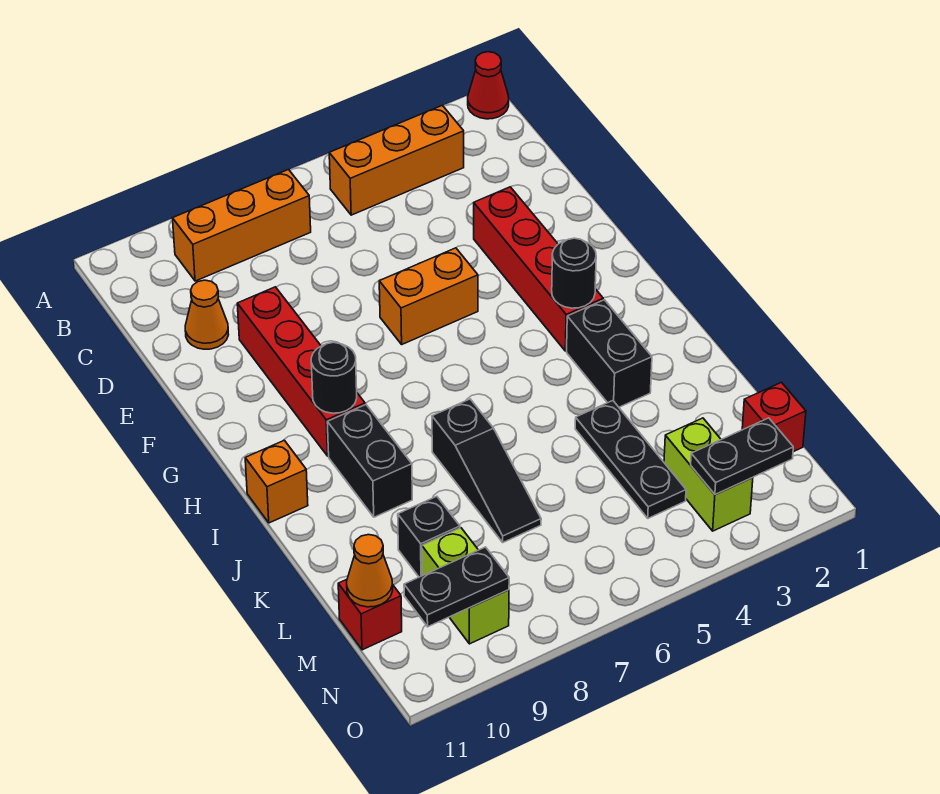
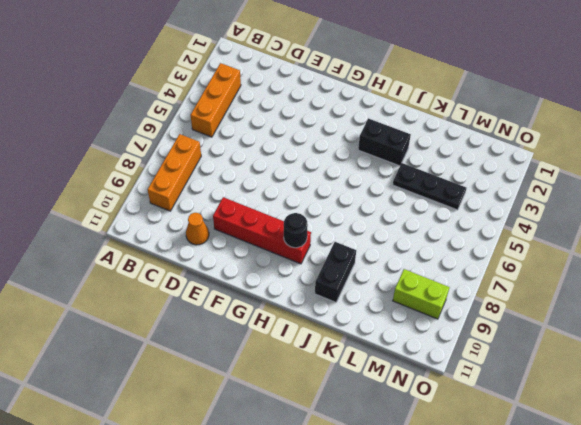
black 1x2 brick [315,242,356,302] -> black 1x2 brick turned to [327,405,412,517]
none -> red 1x1 cone [468,52,509,119]
none -> red 1x4 brick [474,187,603,351]
none -> orange 1x2 brick [379,248,478,344]

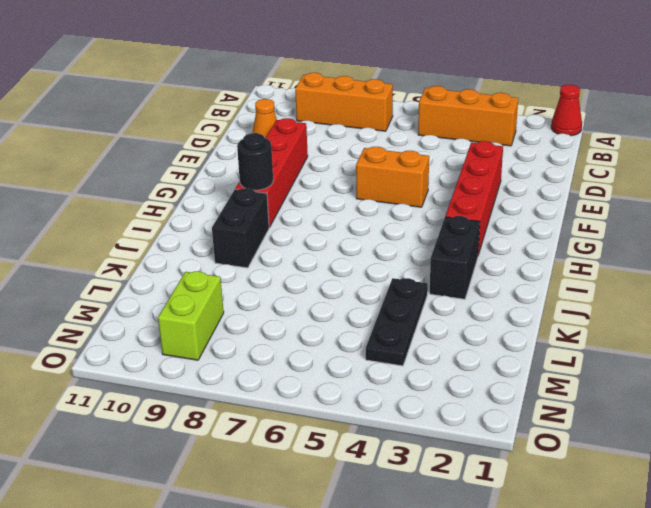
none -> orange 1x1 brick [245,440,308,523]
none -> black 1x3 slope [432,399,541,542]
none -> black 1x1 brick [398,496,460,577]

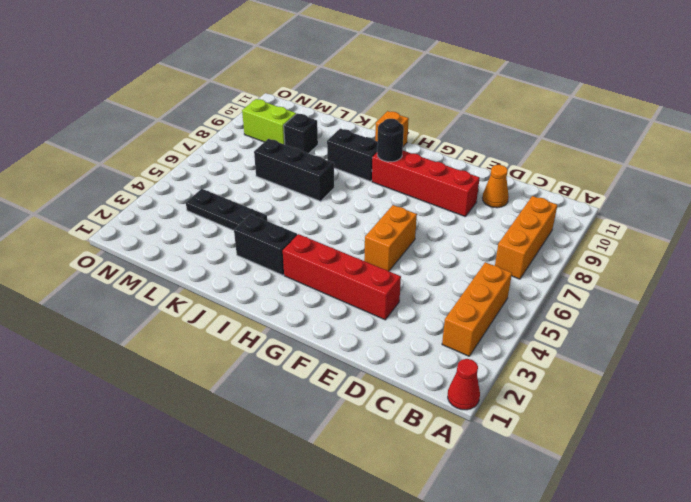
black 1x3 brick [254,139,334,201] -> black 1x3 slope [432,399,541,542]
none -> red 1x1 brick [742,383,806,452]
none -> lime 1x2 brick [664,418,753,531]
none -> red 1x1 brick [338,579,402,650]

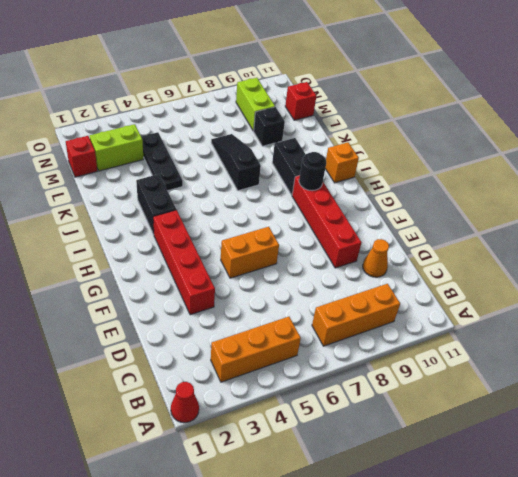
lime 1x2 brick [90,124,143,171] -> lime 1x2 brick turned to [664,418,753,531]
none -> black 1x1 round brick [552,238,596,308]
none -> orange 1x1 cone [347,535,393,607]
none -> black 1x2 plate [691,418,793,495]

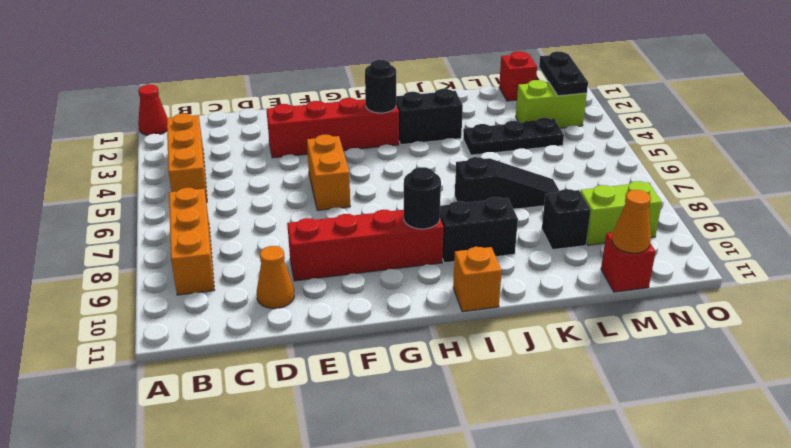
none -> black 1x2 plate [404,547,509,627]

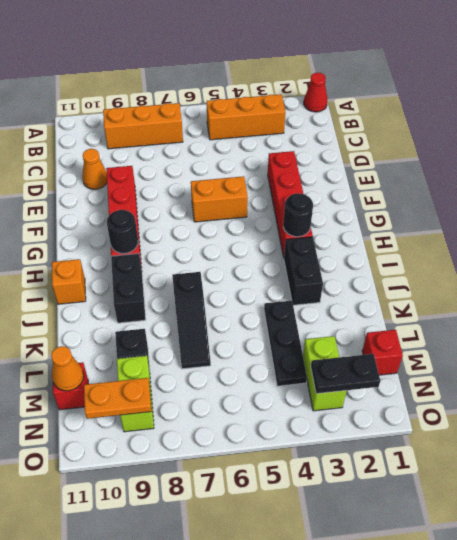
orange 1x2 plate [84,378,151,419] -> black 1x2 plate [404,547,509,627]

